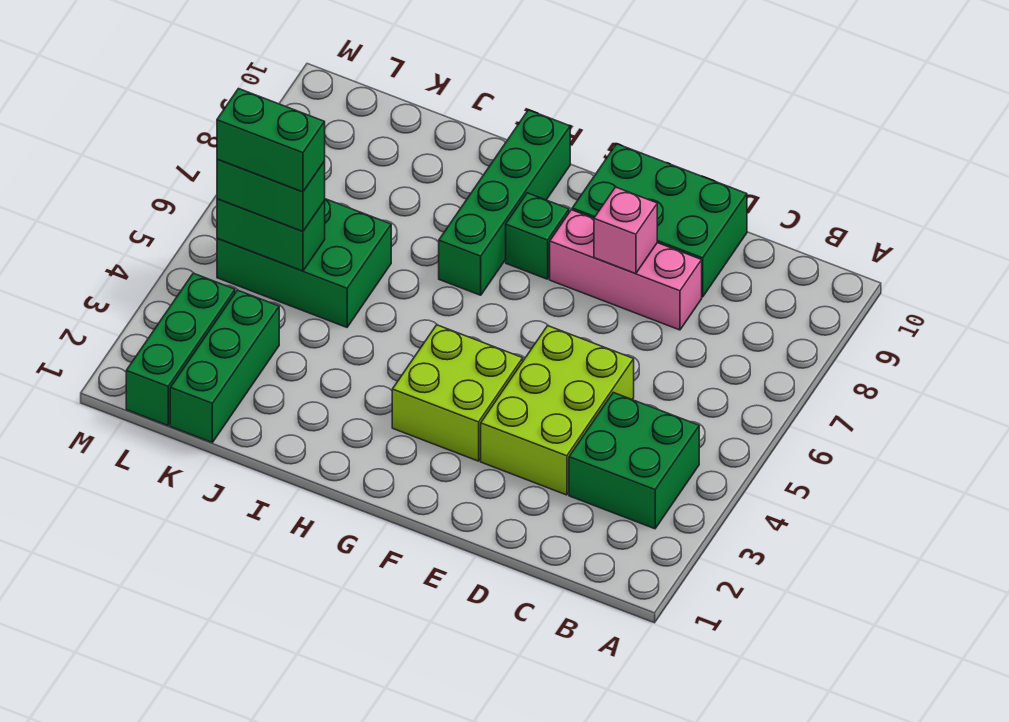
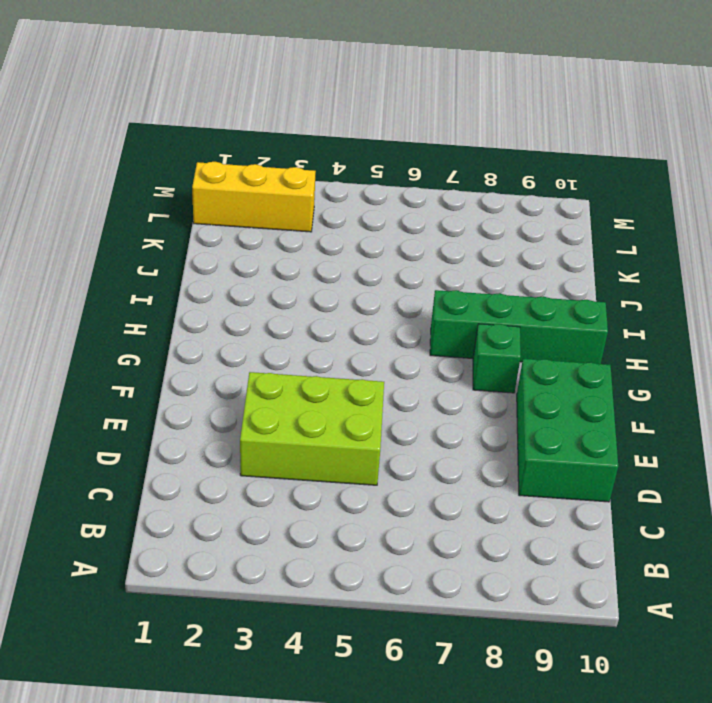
yellow 1x3 brick [192,162,316,232] -> green 1x3 brick [126,273,235,426]
none -> green 2x2 brick [569,392,699,529]
none -> pink 1x3 brick [550,210,702,330]
none -> lime 2x2 brick [392,325,523,461]

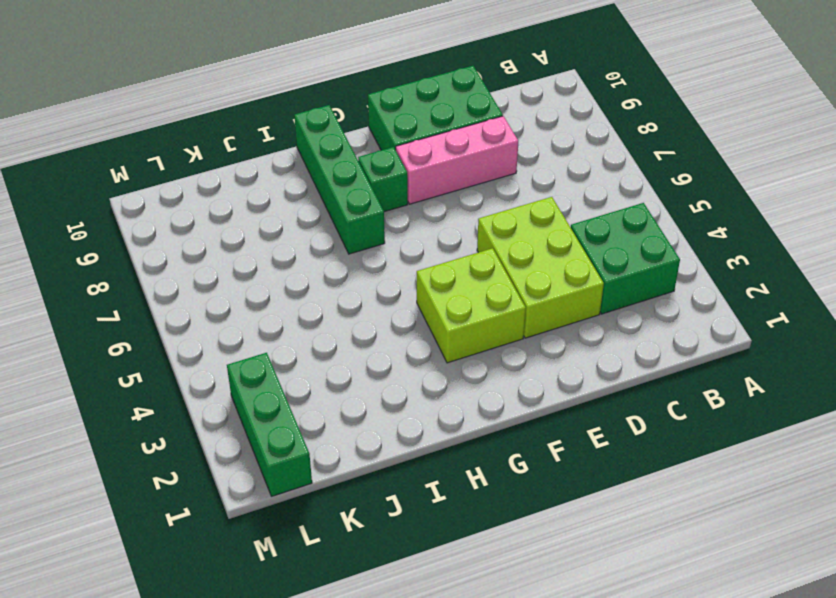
none -> green 2x3 brick [217,199,391,327]
none -> green 1x3 brick [170,290,279,442]
none -> pink 1x1 brick [594,187,657,274]

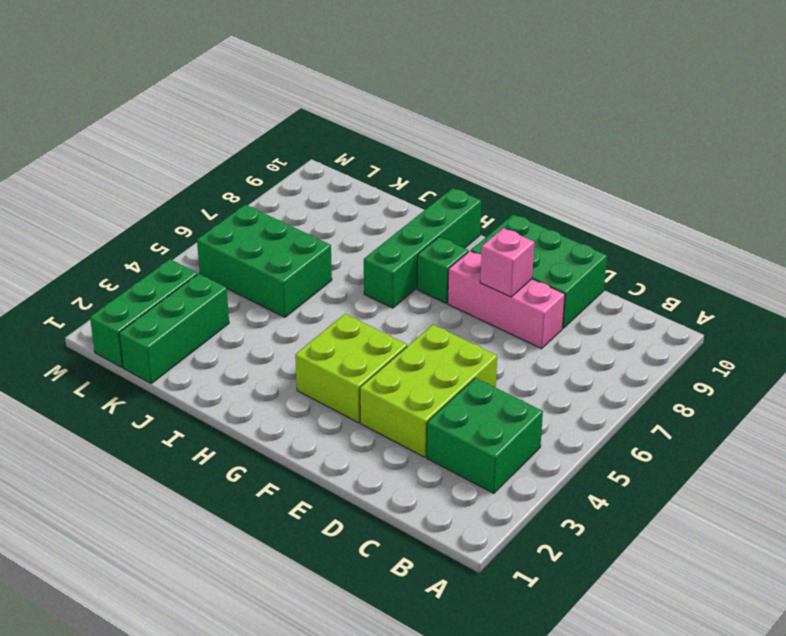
none -> green 1x2 brick [217,199,325,271]
none -> green 1x2 brick [217,159,325,232]
none -> green 1x2 brick [217,89,325,192]

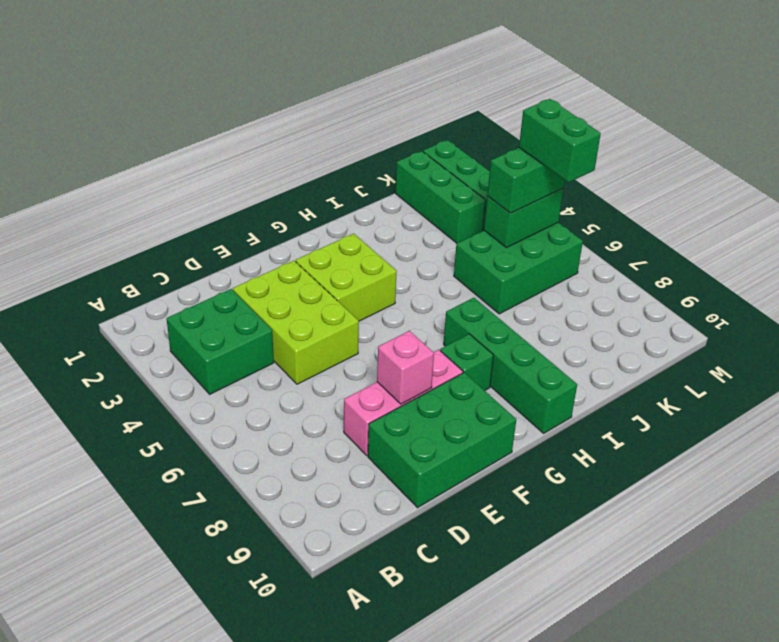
green 1x2 brick [519,99,601,182] -> green 1x2 brick turned to [217,89,325,192]

